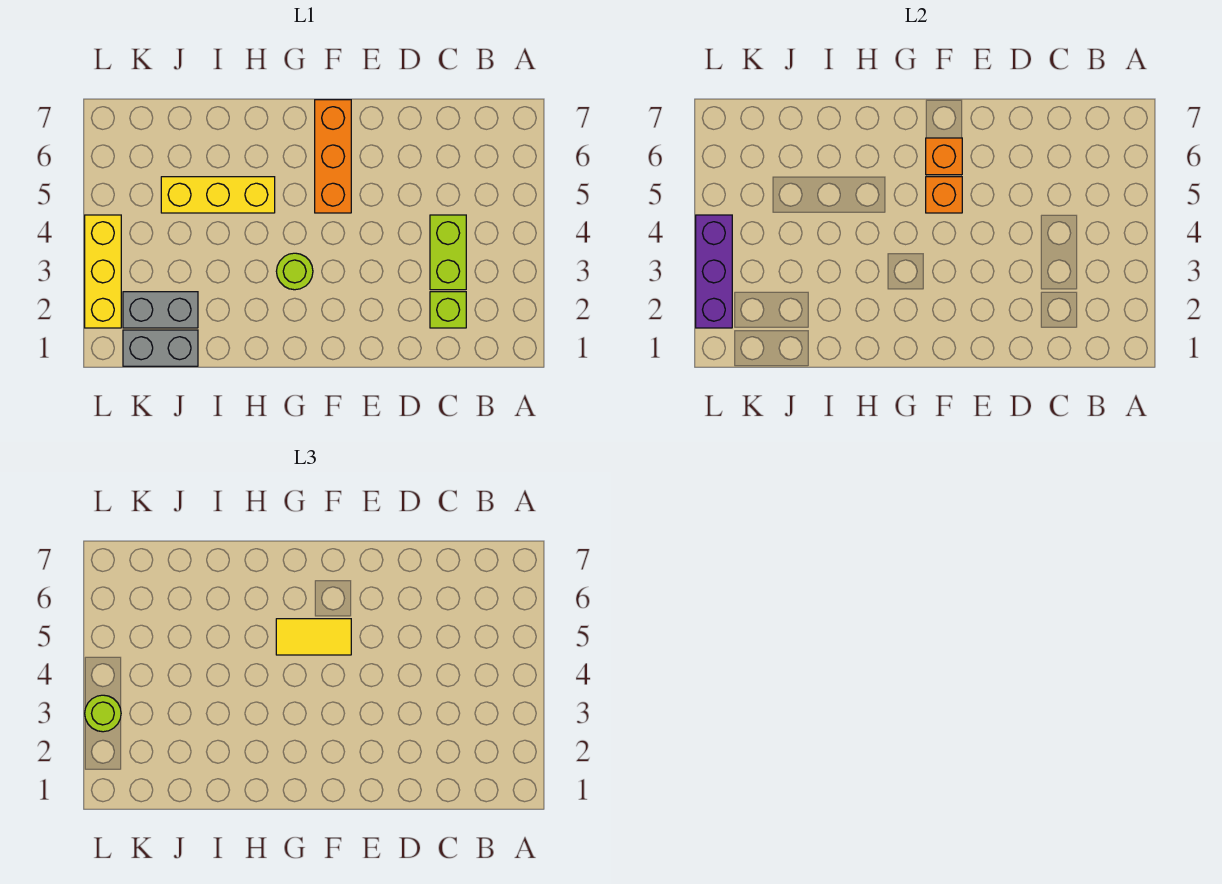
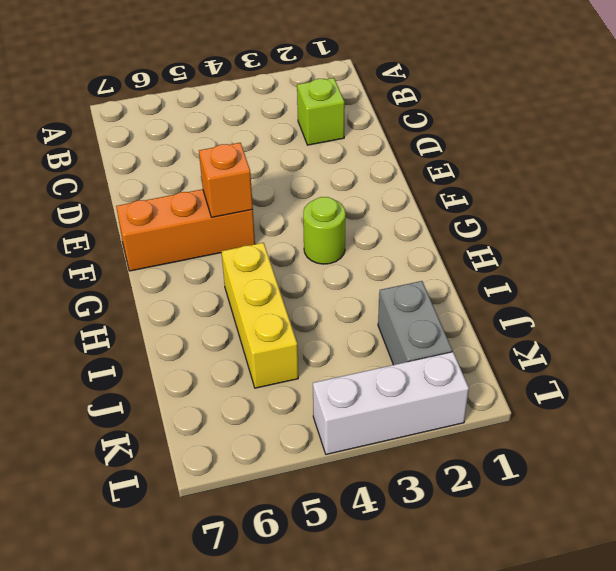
white 1x3 brick [313,352,469,454] -> yellow 1x3 brick [85,215,121,328]
none -> lime 1x2 brick [430,215,466,290]
none -> grey 1x2 brick [123,330,198,366]
none -> orange 1x1 brick [926,138,962,175]

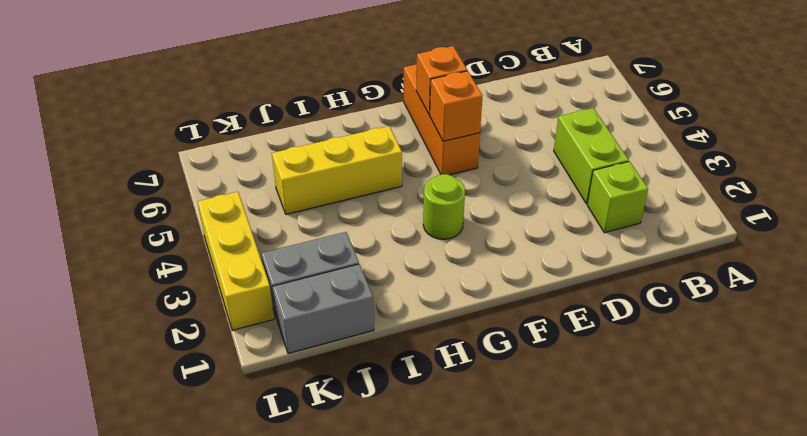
none -> purple 1x3 brick [696,215,732,328]
none -> yellow 1x2 tile [276,619,351,655]
none -> lime 1x1 round brick [85,695,121,732]

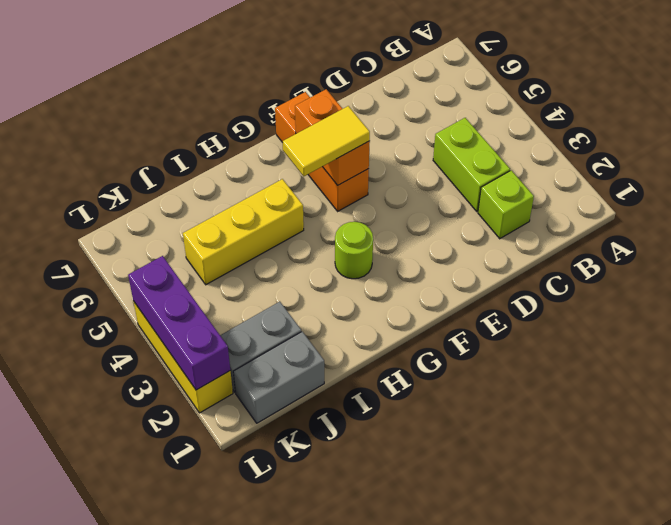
none -> lime 1x1 round brick [85,695,121,732]

